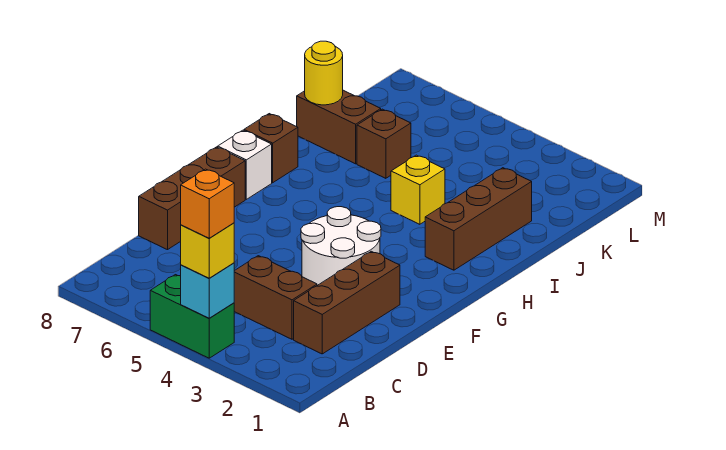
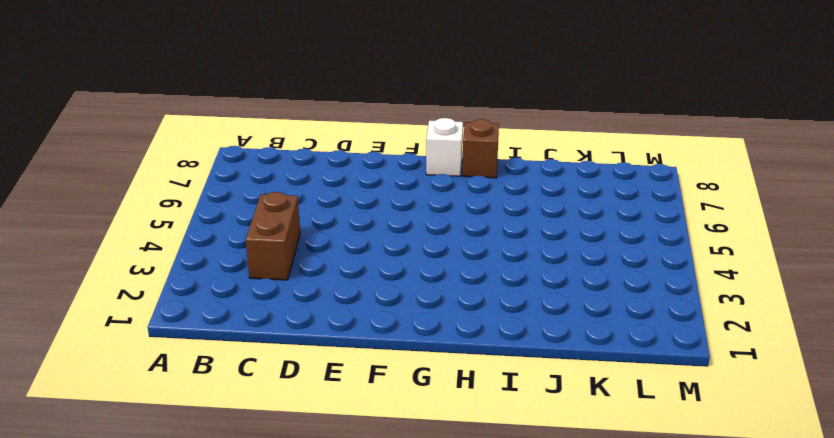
none -> green 1x2 brick [150,275,234,358]
none -> brown 1x3 brick [294,251,400,354]
none -> brown 1x3 brick [139,147,245,250]

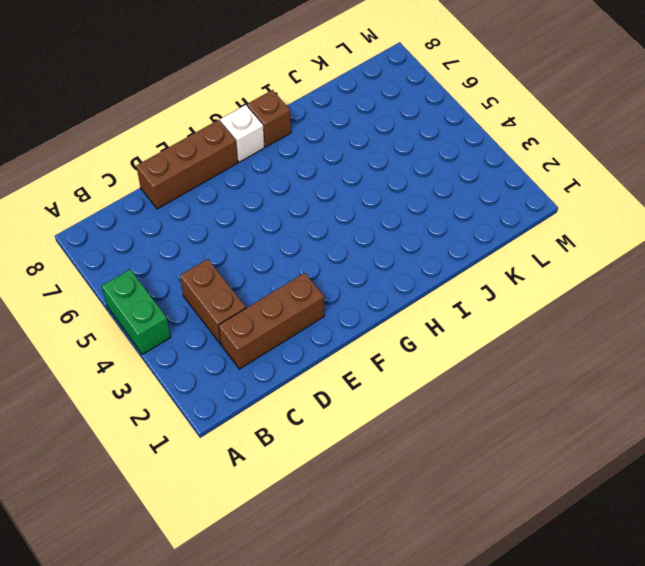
none -> white 2x2 round brick [301,207,381,285]
none -> brown 1x3 brick [425,168,532,270]
none -> yellow 1x1 brick [391,155,445,224]

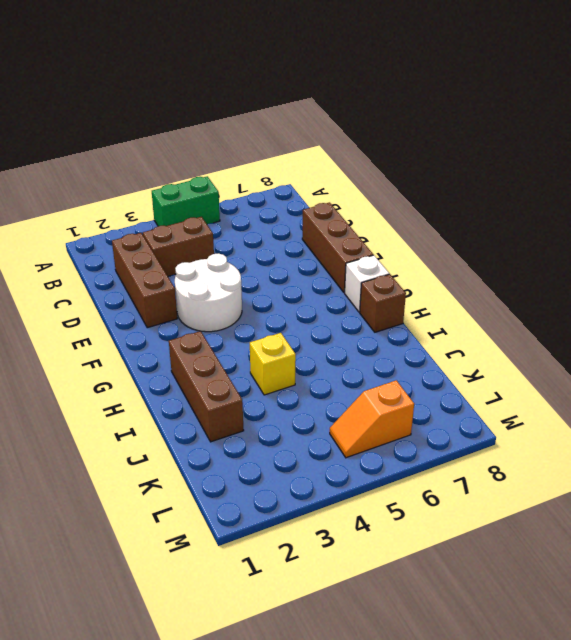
orange 1x2 slope [330,380,414,458] -> none
none -> brown 1x1 brick [357,109,411,178]
none -> brown 1x2 brick [297,90,381,164]
none -> cyan 1x1 brick [181,263,234,318]

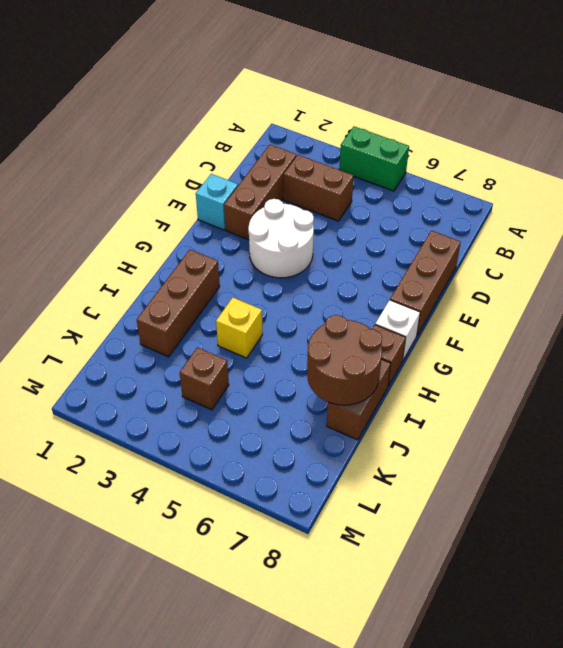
cyan 1x1 brick [196,174,238,230] -> cyan 1x1 brick moved to [181,263,234,318]
brown 2x2 round brick [307,315,382,405] -> yellow 1x1 round brick [305,41,343,105]
brown 1x2 brick [327,359,391,440] -> brown 1x2 brick turned to [297,90,381,164]
brown 1x1 brick [180,347,229,410] -> brown 1x1 brick moved to [357,109,411,178]
none -> yellow 1x1 brick [181,223,234,278]
none -> orange 1x1 brick [181,169,234,238]

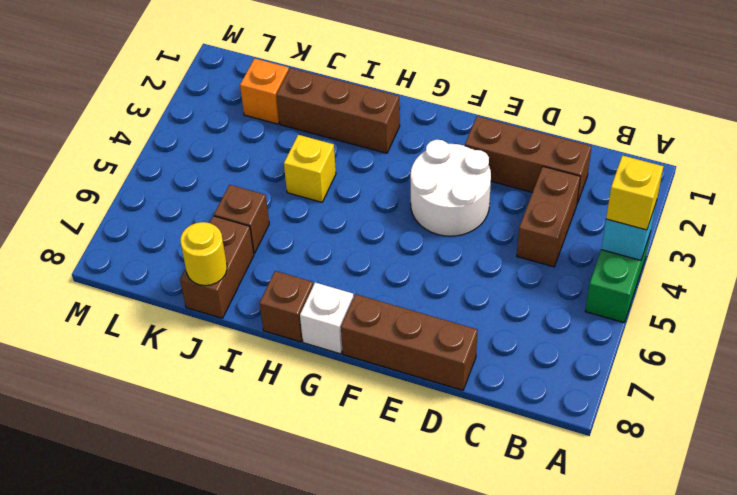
orange 1x1 brick [240,58,289,124] -> orange 1x1 brick moved to [181,169,234,238]

